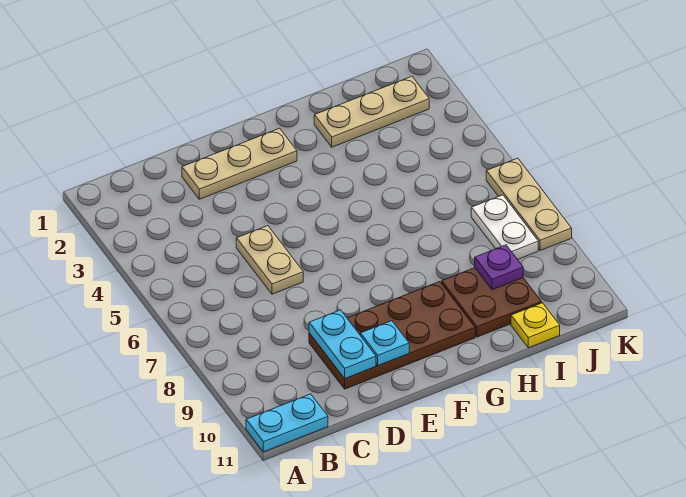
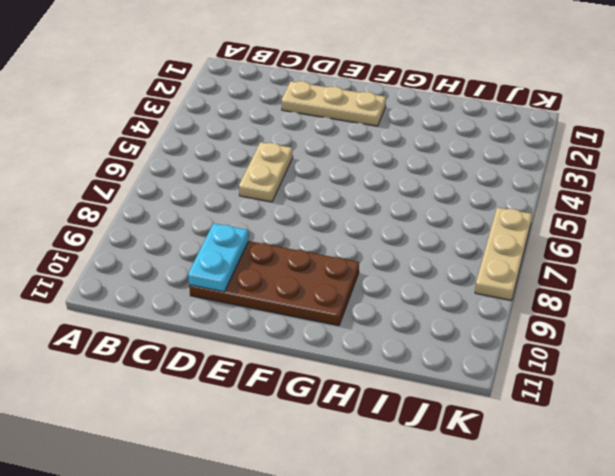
none -> cyan 1x2 plate [246,394,328,452]
none -> tan 1x3 plate [314,76,429,147]
none -> brown 2x2 plate [442,268,542,337]

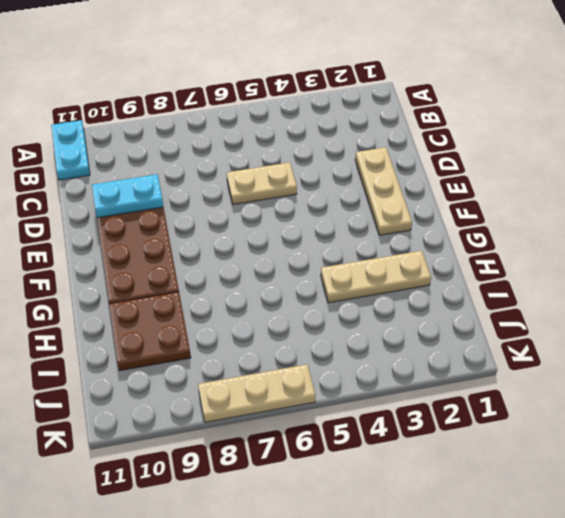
tan 1x3 plate [321,251,431,303] -> tan 1x3 plate turned to [314,76,429,147]
none -> yellow 1x1 plate [511,303,560,348]
none -> white 1x2 plate [471,195,538,259]
none -> cyan 1x1 plate [360,321,409,366]

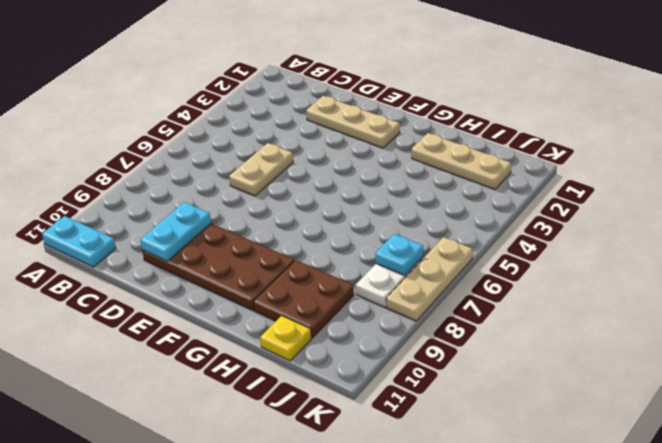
cyan 1x1 plate [376,234,423,275] -> cyan 1x1 plate moved to [360,321,409,366]
none -> purple 1x1 plate [475,245,523,290]

